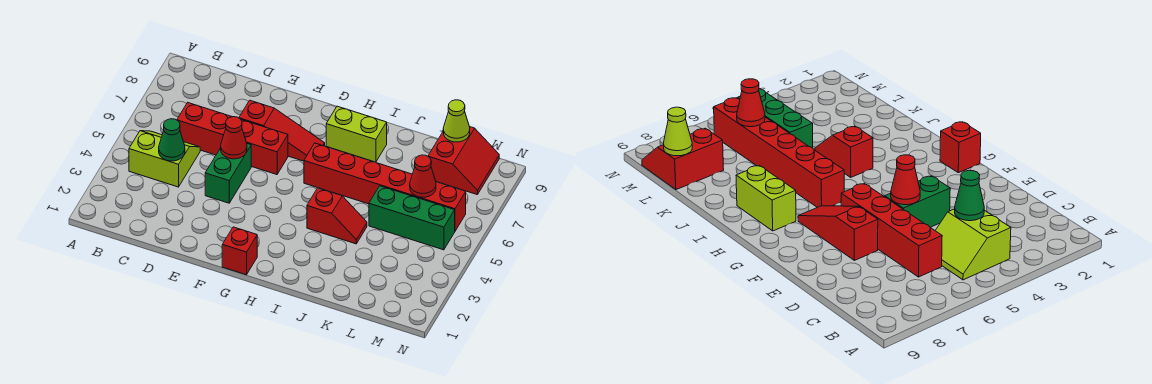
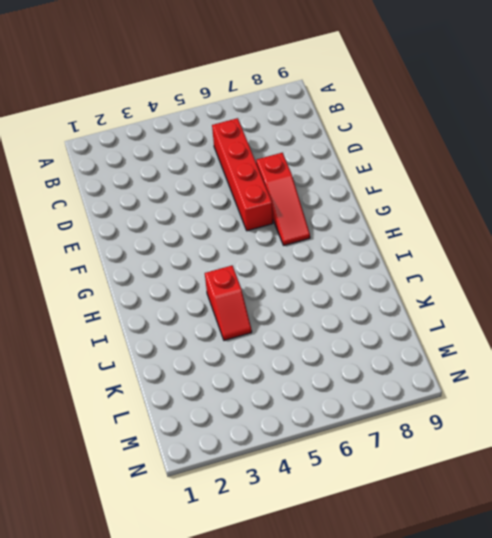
none -> lime 2x2 slope [129,131,200,187]
none -> green 1x2 brick [205,144,251,203]
none -> red 1x1 brick [222,227,257,275]

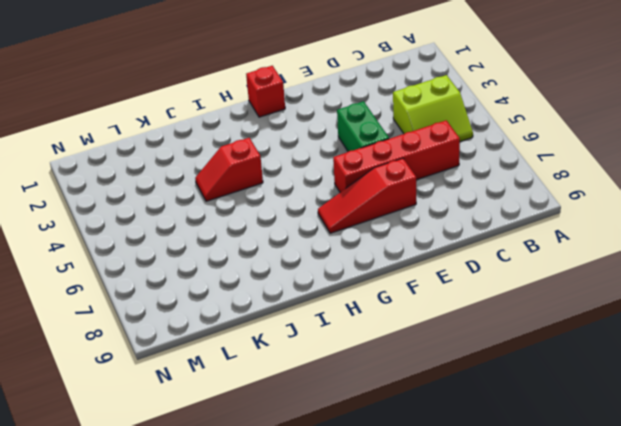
none -> red 1x6 brick [304,143,466,231]
none -> lime 1x2 brick [326,106,387,162]
none -> green 1x3 brick [369,186,455,250]

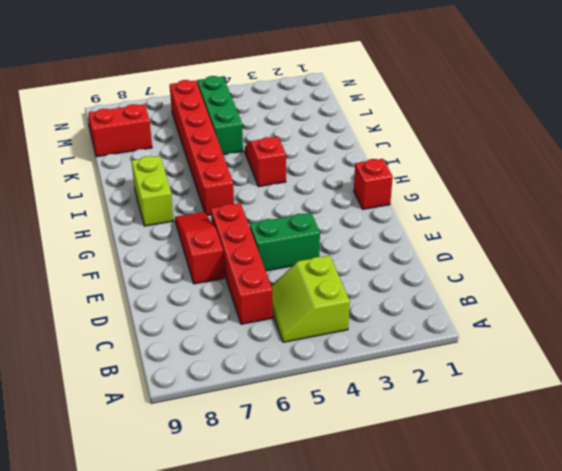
none -> green 1x1 cone [159,119,185,161]
none -> red 1x1 cone [221,117,247,159]
none -> red 1x1 cone [410,155,436,197]

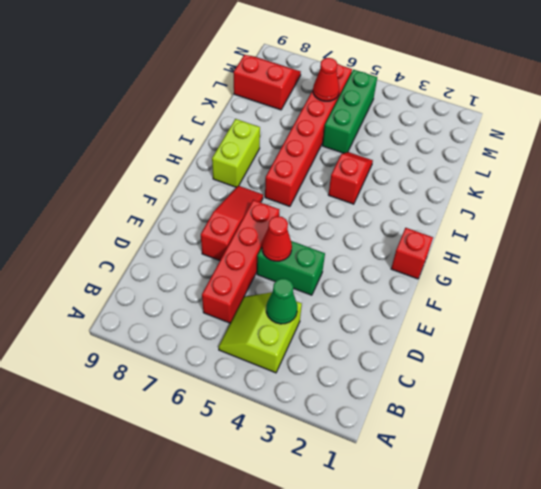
none -> lime 1x1 cone [443,100,470,142]

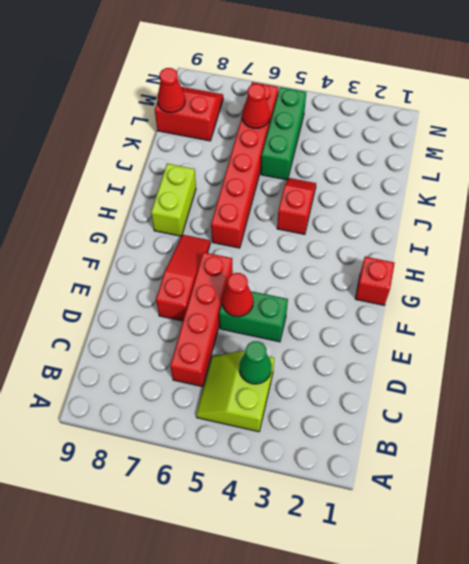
red 1x1 cone [157,68,185,113] -> lime 1x1 cone [443,100,470,142]

